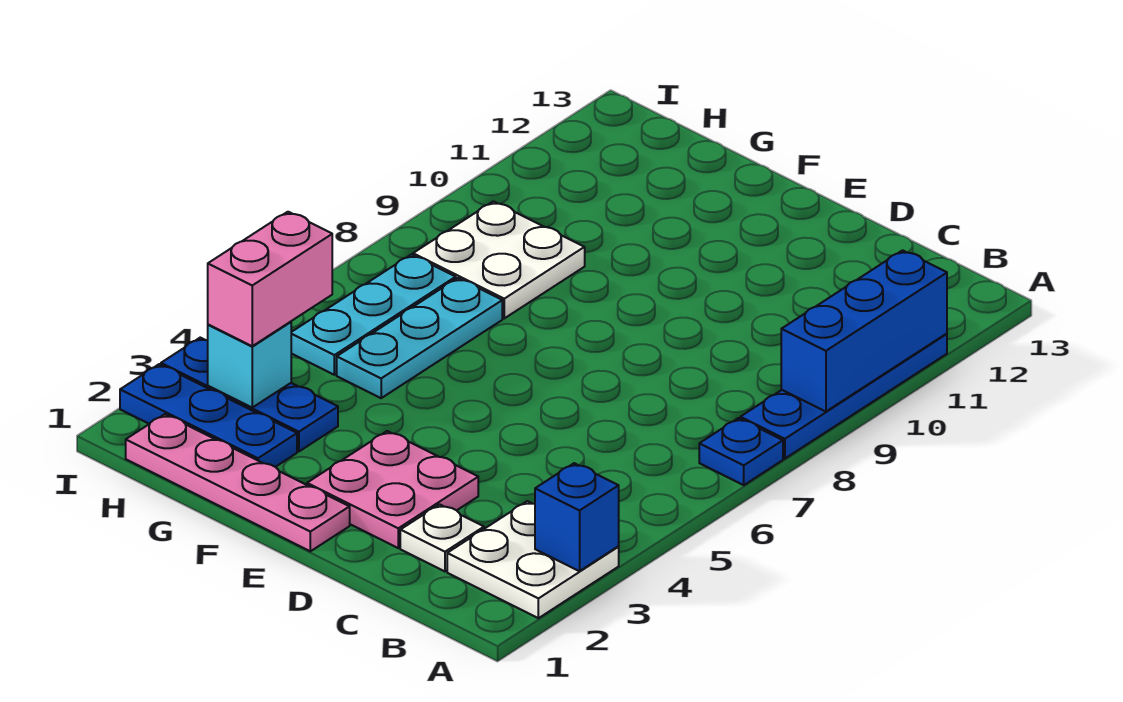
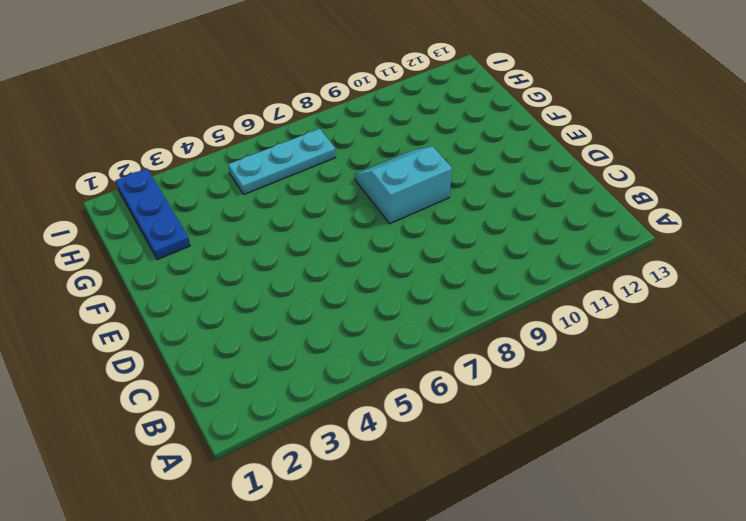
cyan 2x2 slope [355,146,452,224] -> none
none -> white 2x2 plate [447,501,619,618]
none -> blue 1x1 plate [699,418,783,485]
none -> blue 1x4 plate [740,334,947,459]

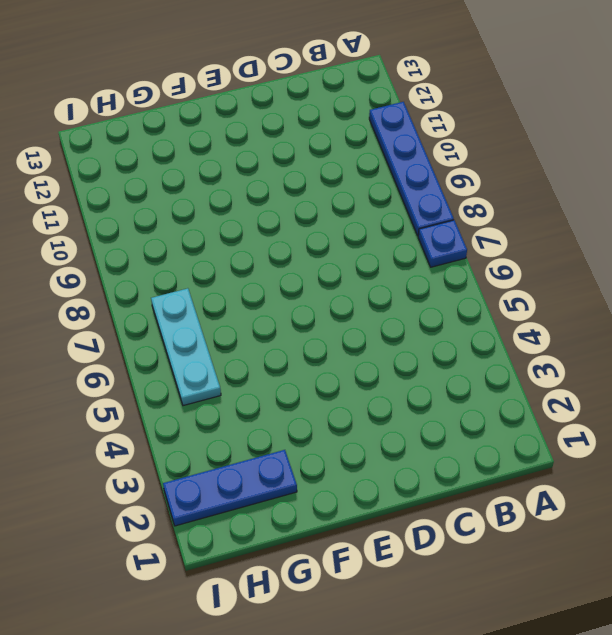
none -> white 2x2 plate [447,501,619,618]
none -> white 1x1 plate [400,504,484,571]
none -> pink 2x2 plate [307,431,478,548]

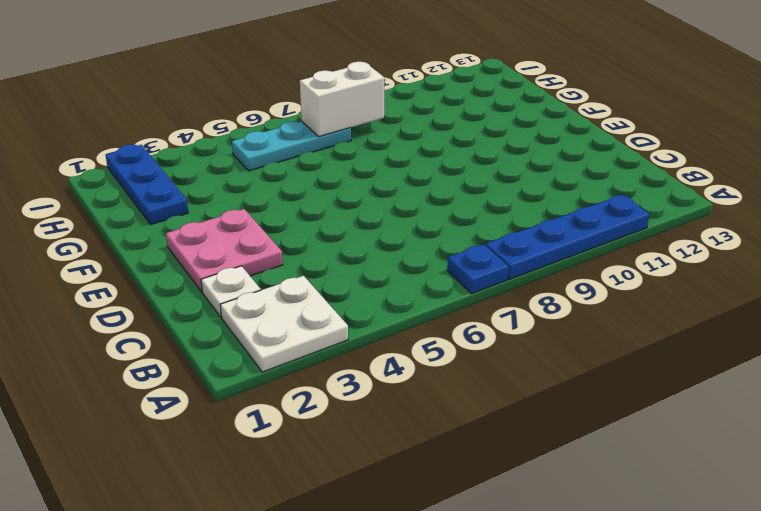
white 1x2 brick [300,62,384,137] -> none
none -> pink 1x4 plate [126,414,350,551]
none -> blue 1x3 plate [161,338,338,451]
none -> cyan 1x3 plate [337,278,502,398]

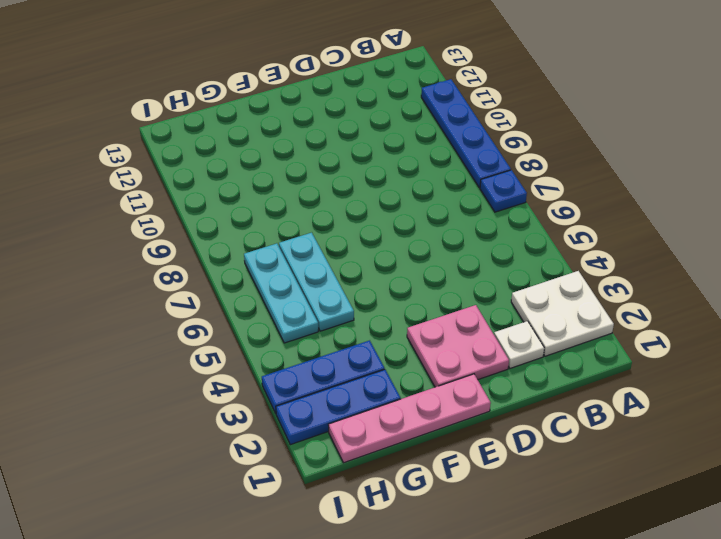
none -> white 2x2 plate [413,201,585,318]
none -> blue 1x1 brick [535,463,619,571]
none -> blue 1x3 brick [781,250,947,412]

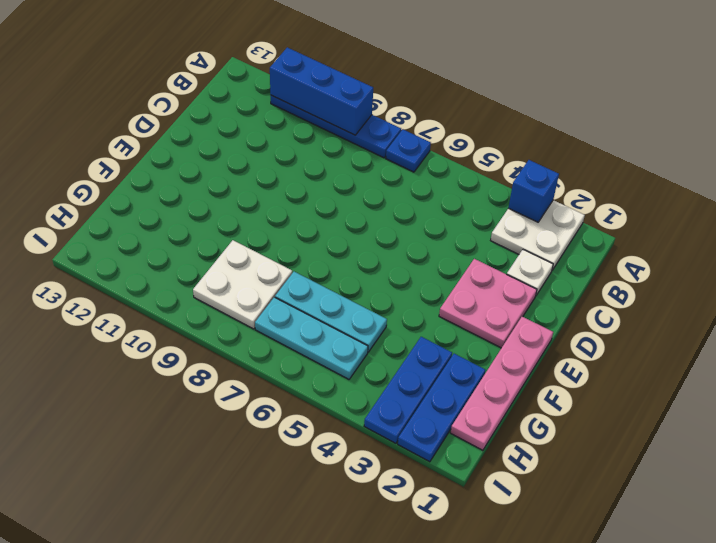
none -> cyan 1x1 brick [208,322,291,407]
none -> pink 1x2 brick [208,212,332,346]

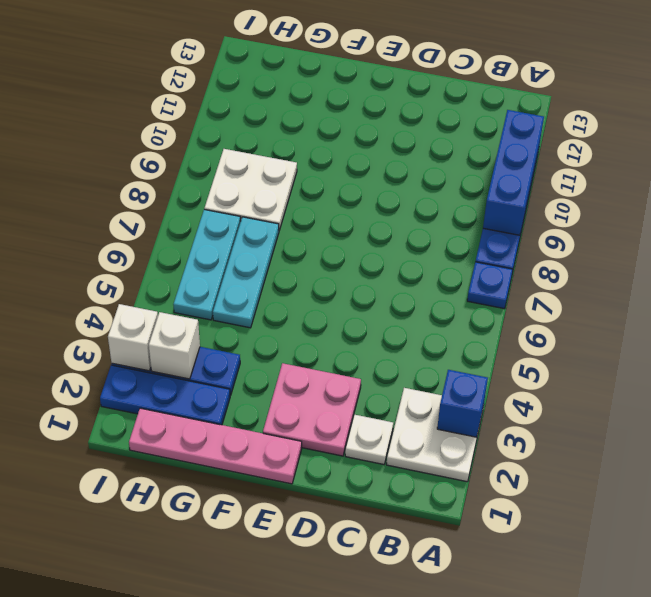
white 1x1 brick [149,312,200,379] -> cyan 1x1 brick [208,322,291,407]
white 1x1 brick [108,304,158,371] -> none
none -> pink 1x2 brick [208,212,332,346]

